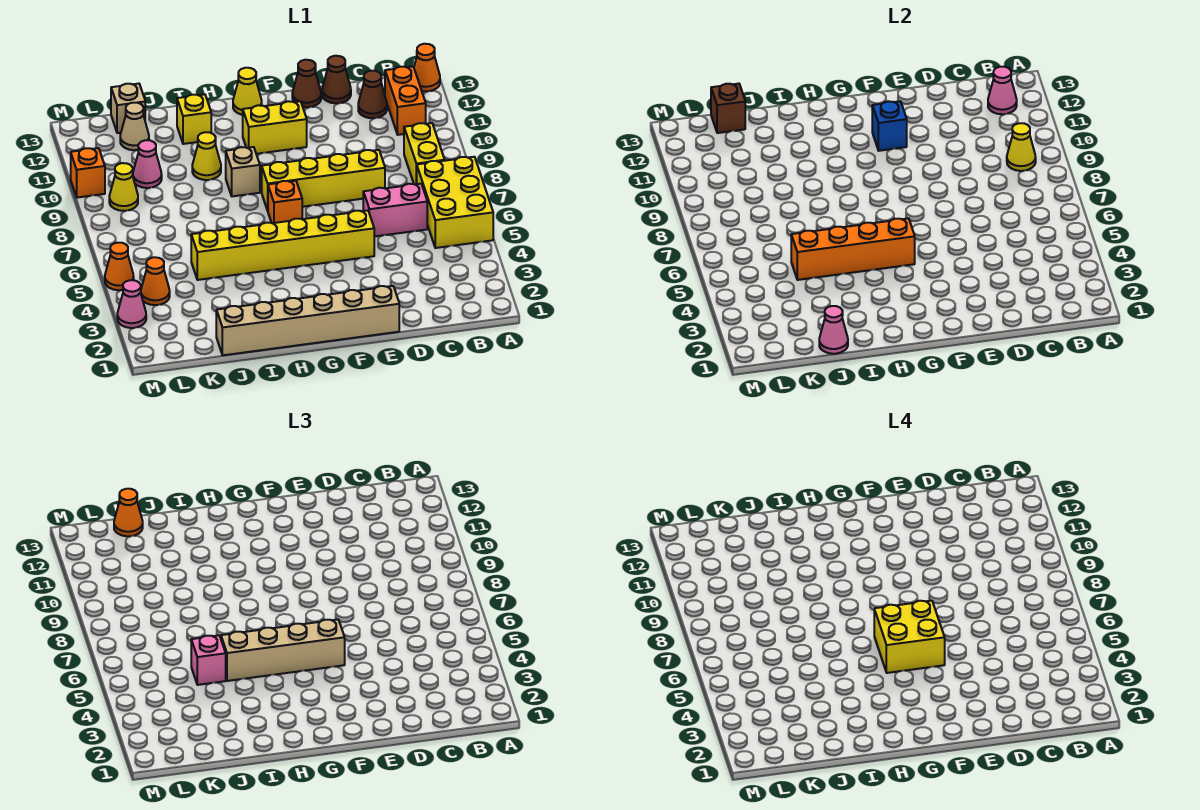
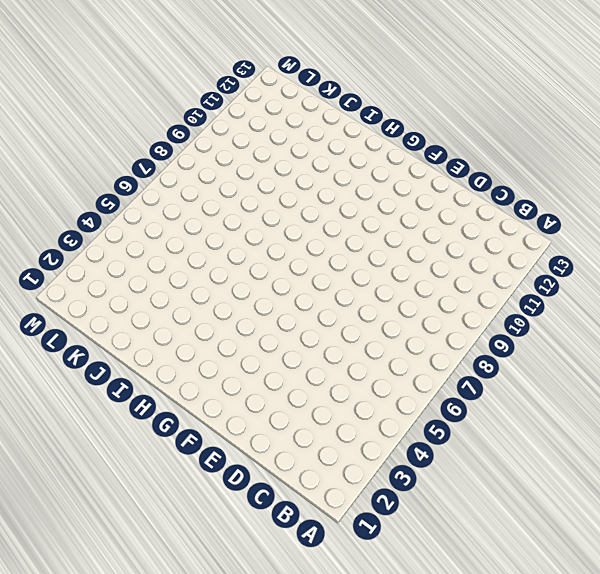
none -> yellow 2x3 brick [417,157,493,248]
none -> orange 1x1 cone [414,44,440,91]
none -> yellow 1x2 brick [404,123,445,184]
none -> orange 1x2 brick [385,67,426,135]

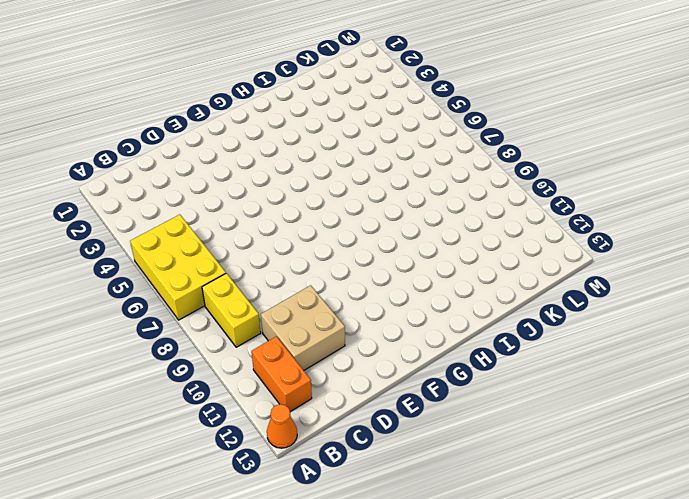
tan 2x2 brick [261,285,345,370] -> none
none -> pink 1x2 brick [363,184,427,237]
none -> brown 1x1 cone [358,71,387,118]
none -> yellow 1x4 brick [262,150,385,211]
none -> brown 1x1 cone [322,56,351,103]

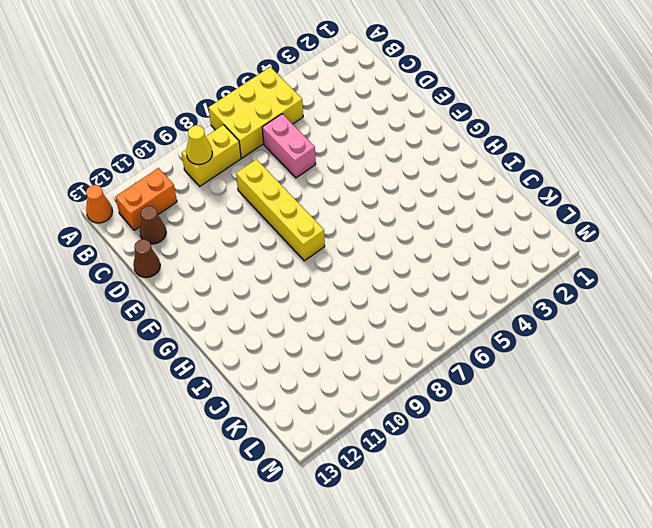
none -> tan 1x6 brick [216,286,399,355]
none -> yellow 1x6 brick [191,210,374,280]
none -> brown 1x1 cone [292,60,321,107]
none -> yellow 1x2 brick [243,101,307,154]

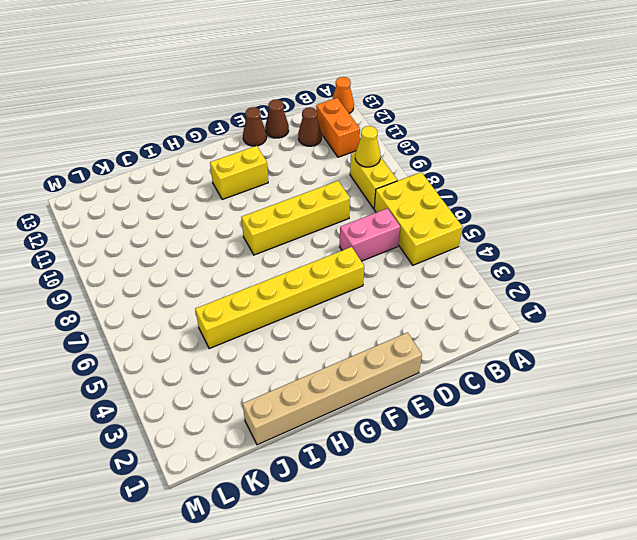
none -> orange 1x1 brick [268,181,302,223]
none -> yellow 1x1 cone [233,68,262,115]
none -> tan 1x1 brick [226,147,260,196]
none -> yellow 1x1 cone [192,132,221,180]

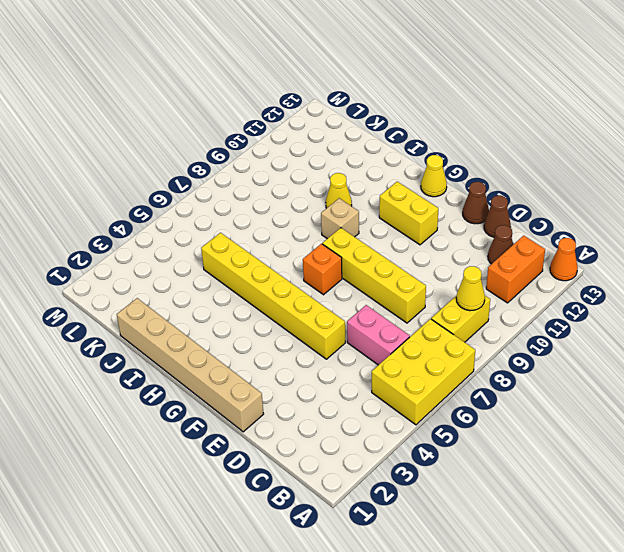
none -> yellow 1x1 brick [177,94,211,144]
none -> pink 1x1 cone [132,140,162,188]
none -> tan 1x1 cone [120,103,149,150]
none -> tan 1x1 brick [111,84,145,133]

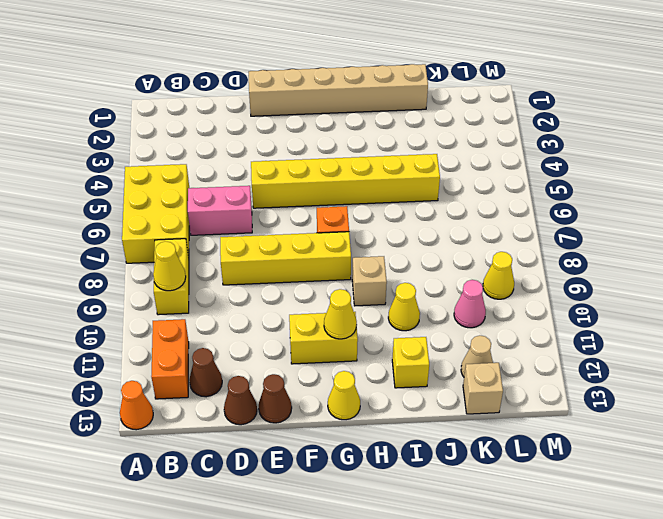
yellow 1x1 cone [324,289,357,339] -> none
none -> orange 1x1 cone [141,257,170,305]
none -> pink 1x1 cone [117,280,146,328]
none -> orange 1x1 cone [105,243,134,290]
none -> orange 1x1 brick [71,148,105,198]

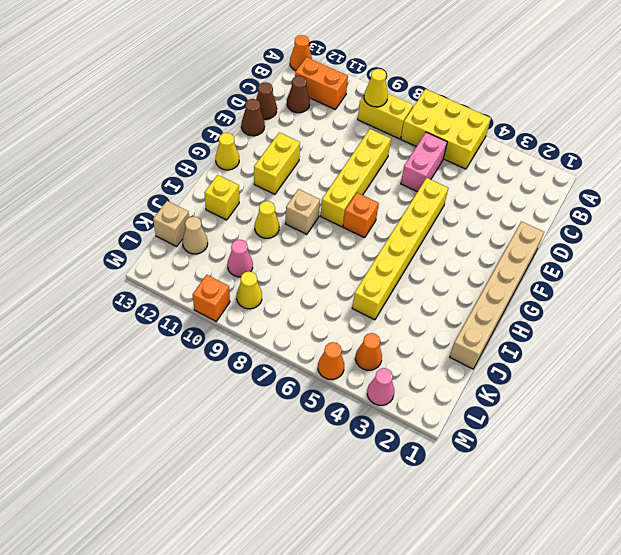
none -> pink 1x1 cone [988,67,1017,114]
none -> blue 1x1 brick [872,101,907,151]
none -> orange 1x4 brick [791,218,915,280]
none -> pink 1x1 cone [819,306,848,354]

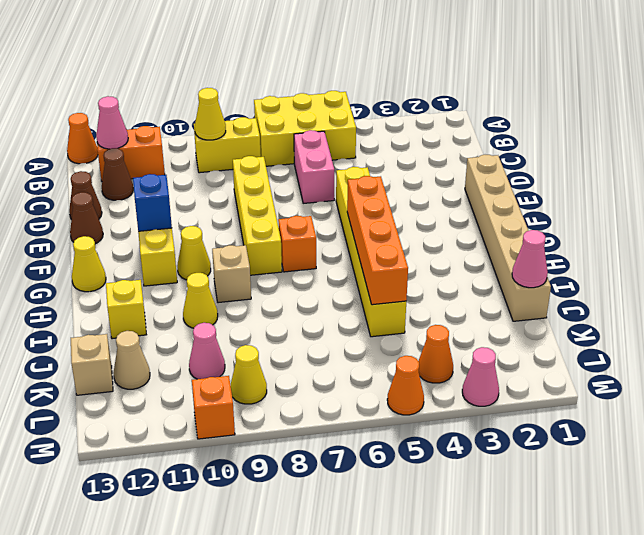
yellow 1x1 cone [177,226,211,280] -> none
none -> brown 1x1 brick [711,84,745,133]
none -> tan 1x4 brick [221,620,345,681]
none -> pink 1x1 brick [191,635,226,685]
none -> orange 1x1 cone [114,489,143,536]

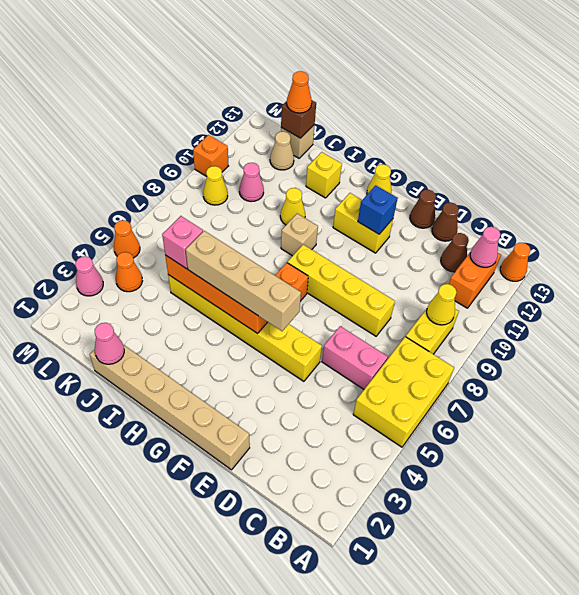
none -> yellow 2x2 brick [874,601,945,673]

